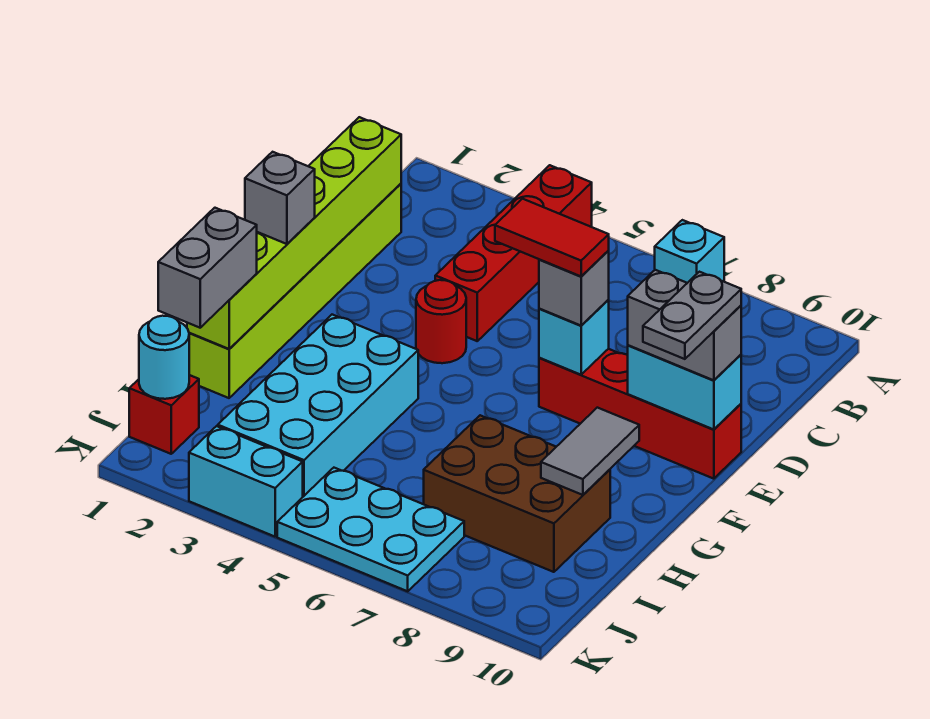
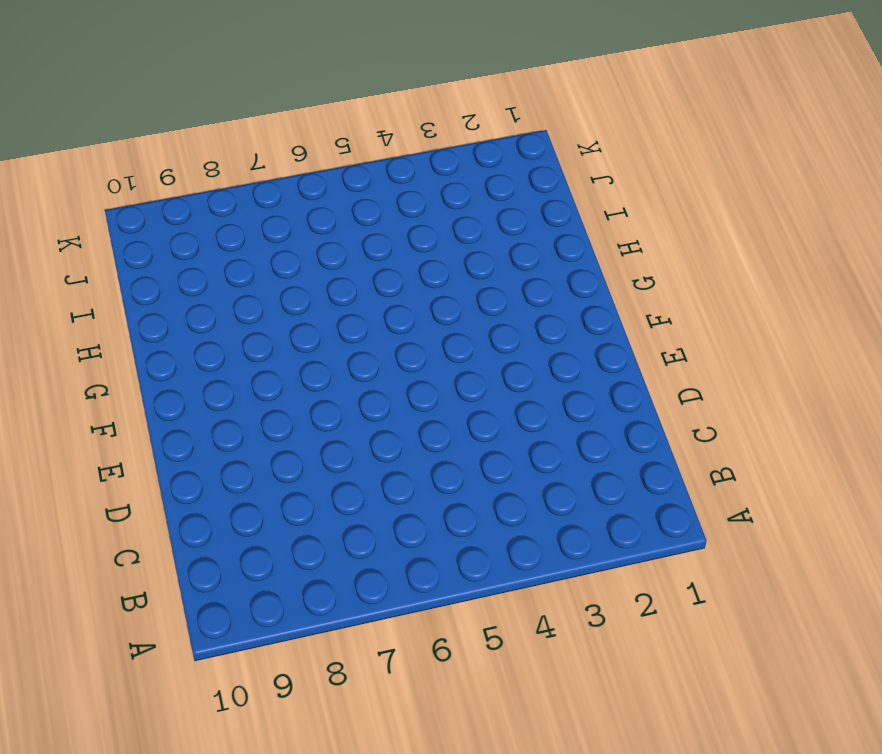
none -> red 1x4 brick [435,165,592,341]
none -> cyan 1x1 brick [655,220,724,283]
none -> lime 1x6 brick [189,184,401,398]

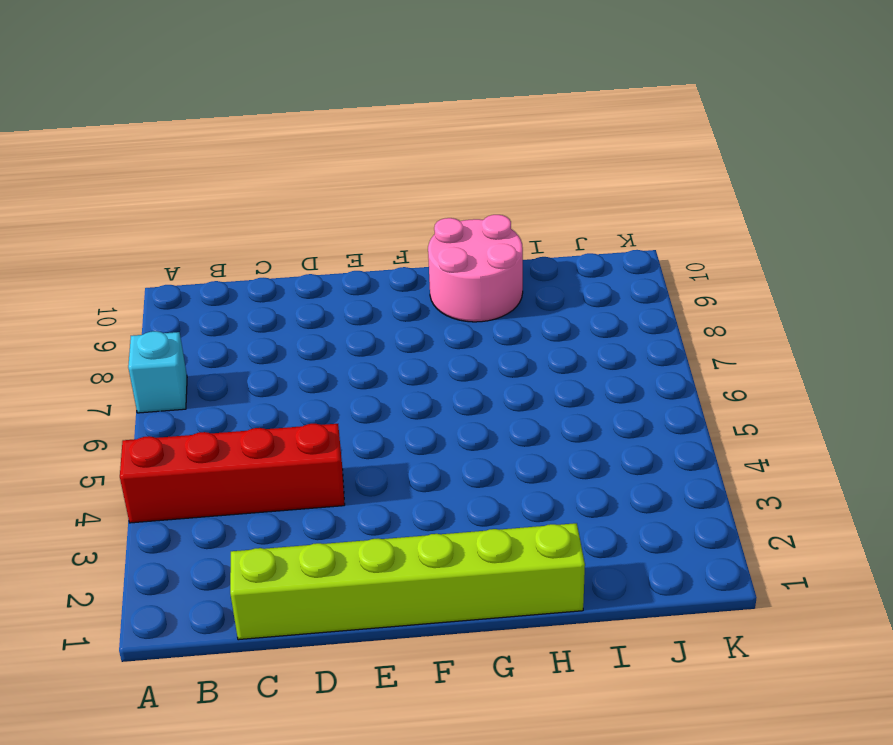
pink 2x2 round brick [428,215,523,322] -> brown 2x3 brick [424,415,610,572]
none -> red 1x1 round brick [416,280,466,363]
none -> red 1x4 brick [539,349,741,479]
none -> cyan 2x4 brick [218,315,418,497]

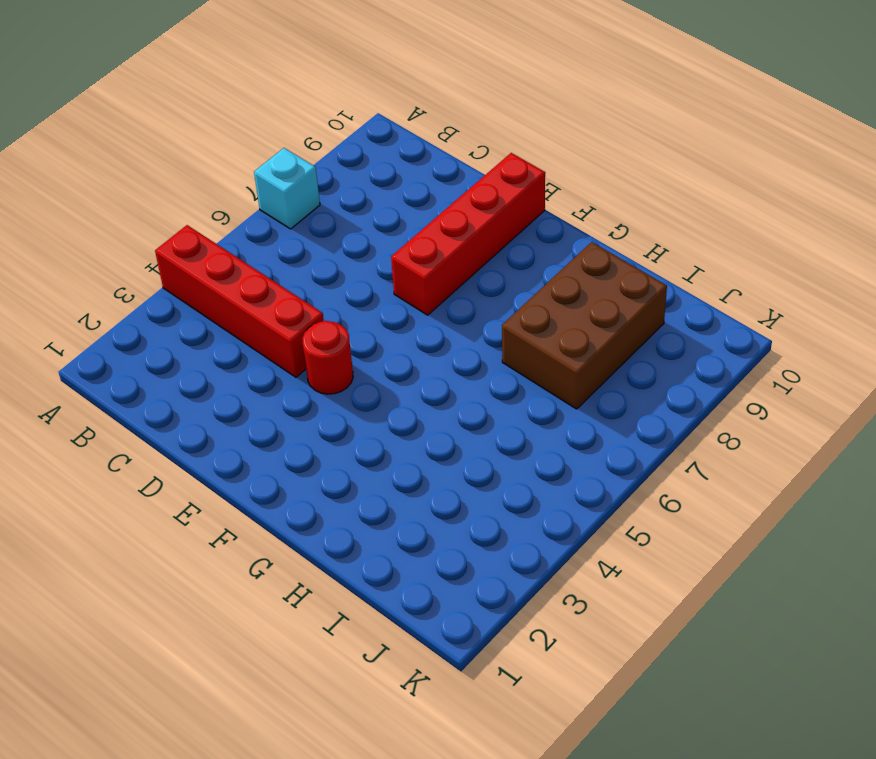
none -> lime 1x6 brick [189,184,401,398]
none -> cyan 2x4 brick [218,315,418,497]
none -> red 1x1 brick [129,375,199,454]

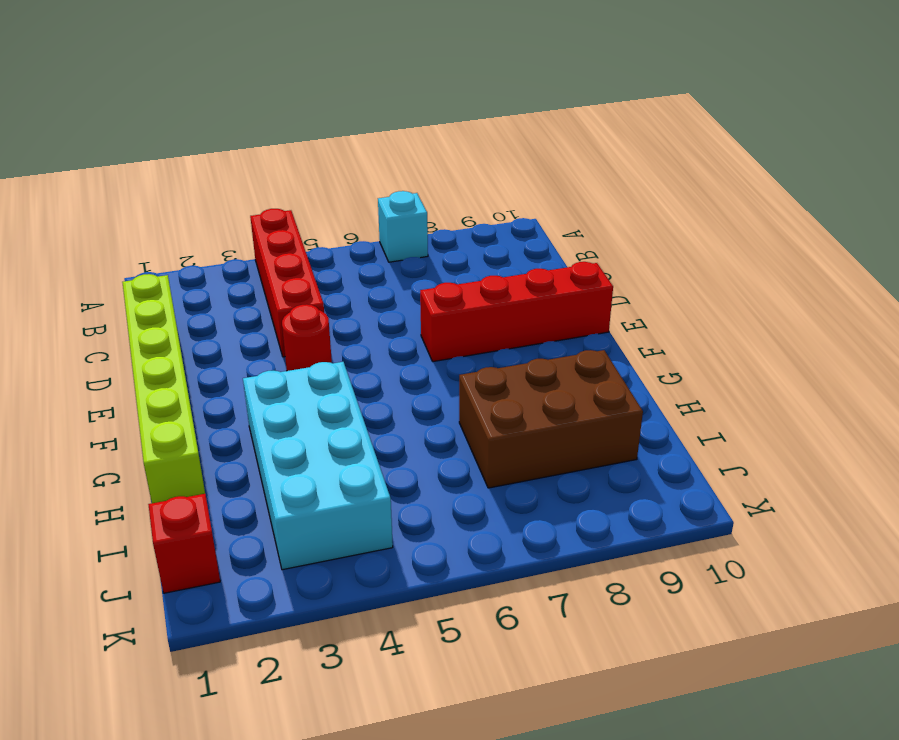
none -> cyan 2x3 plate [277,468,464,591]
none -> cyan 1x2 brick [189,426,303,537]
none -> lime 1x6 brick [187,117,401,349]

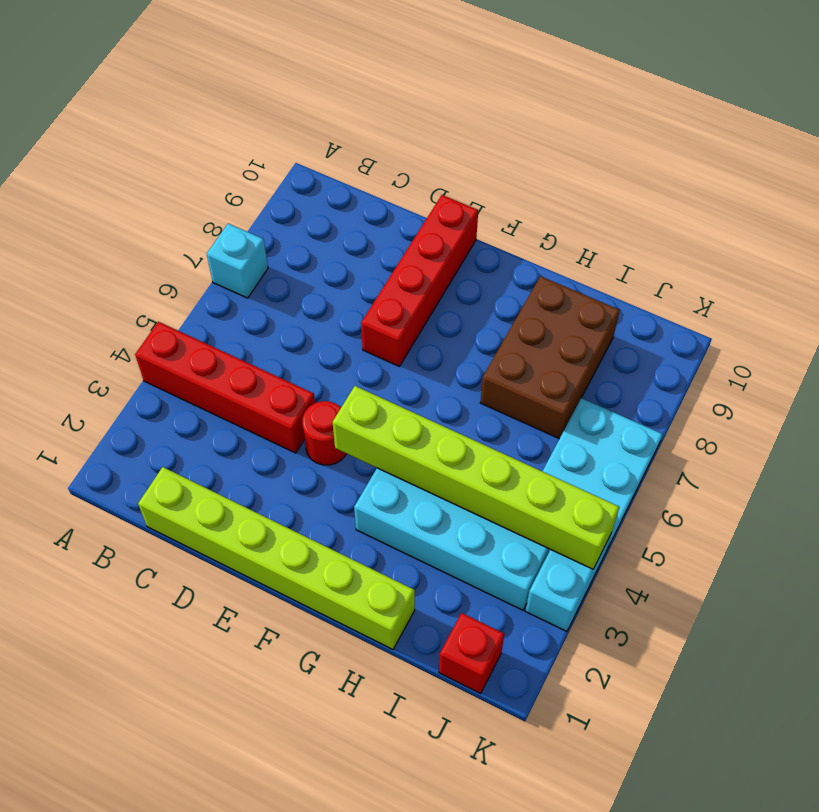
lime 1x6 brick [333,386,619,569] -> lime 1x6 brick moved to [187,117,401,349]
none -> cyan 1x1 brick [539,300,609,375]
none -> cyan 1x2 brick [628,345,741,430]
none -> grey 1x2 tile [541,408,639,495]

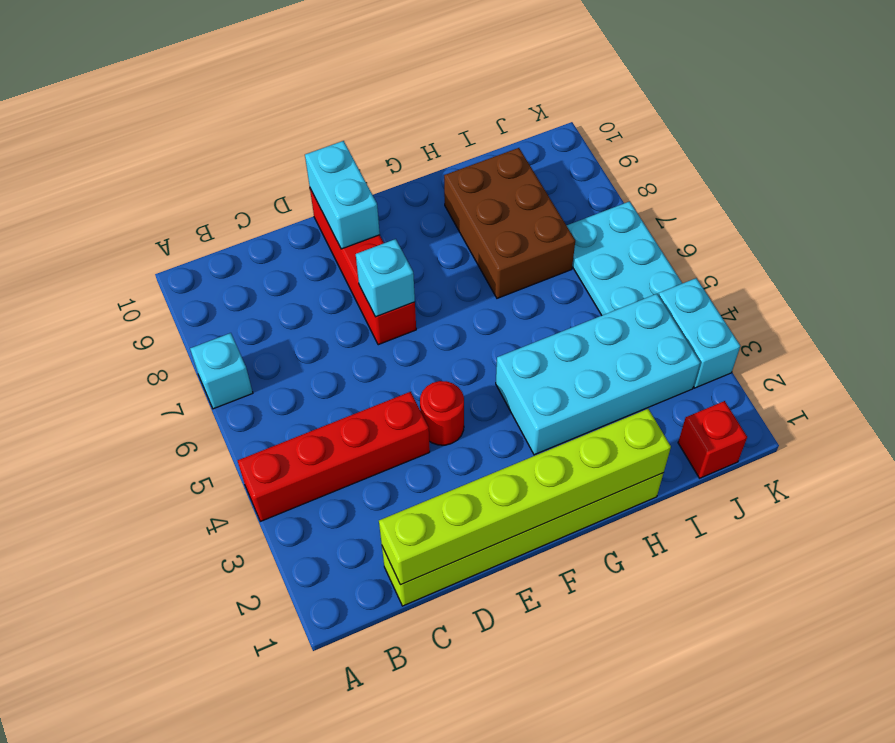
none -> grey 1x2 tile [541,408,639,495]
none -> cyan 1x1 round brick [139,316,189,399]
none -> grey 1x1 brick [539,251,609,325]

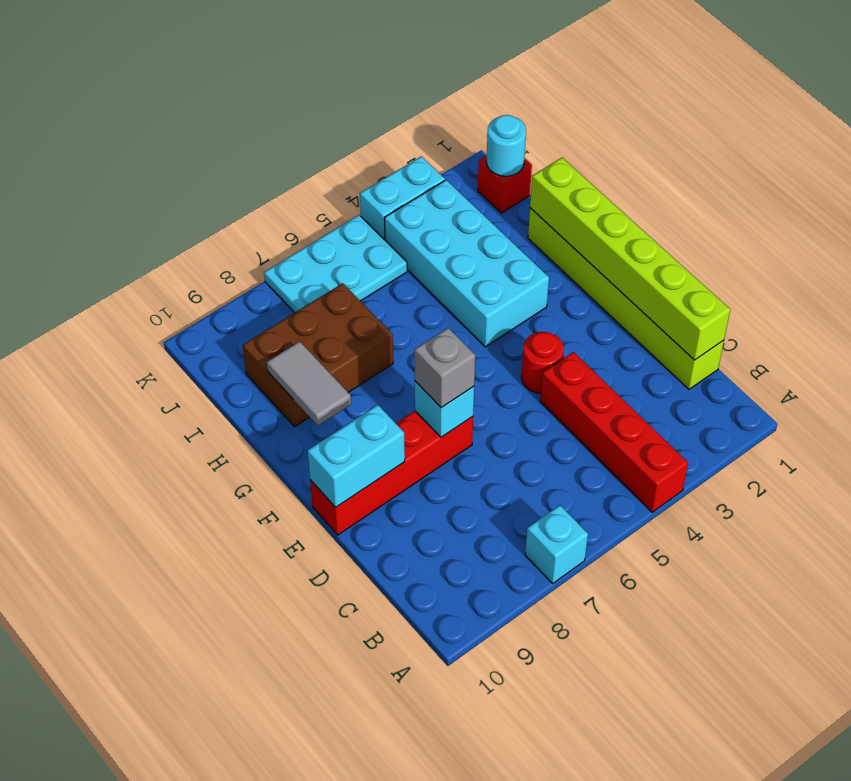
none -> grey 1x2 brick [628,270,741,380]
none -> grey 1x1 brick [245,152,315,244]
none -> grey 1x2 brick [158,208,257,328]

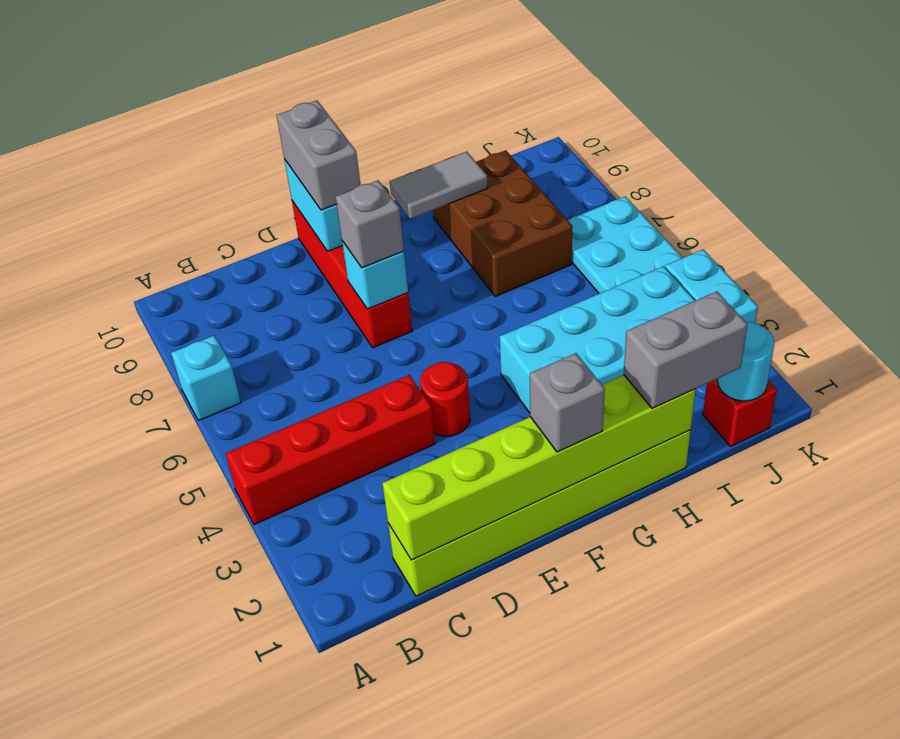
none -> red 1x2 tile [495,199,609,276]
none -> grey 1x2 plate [643,272,741,359]

